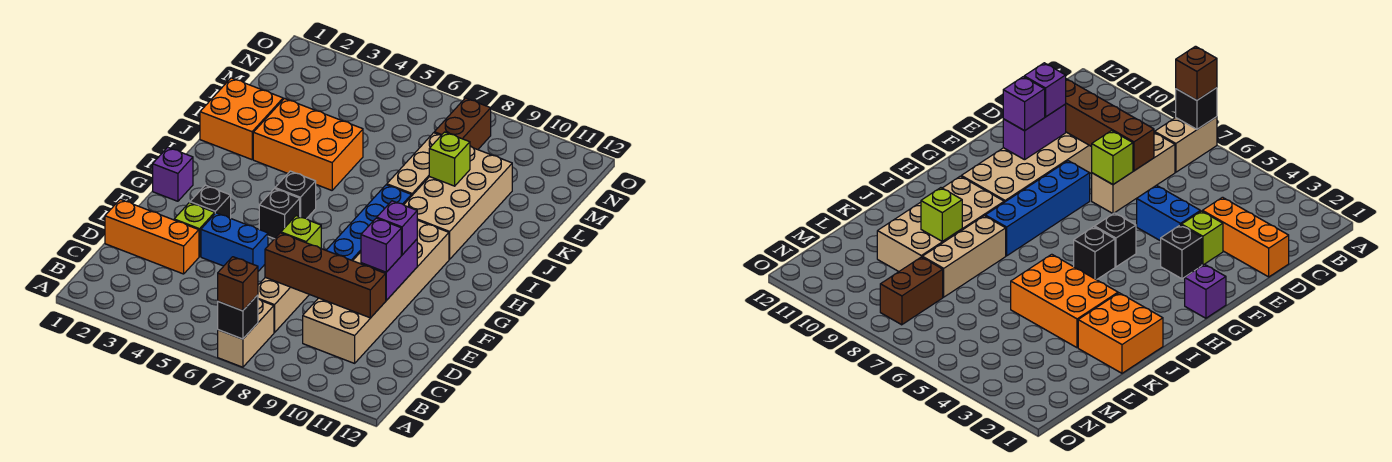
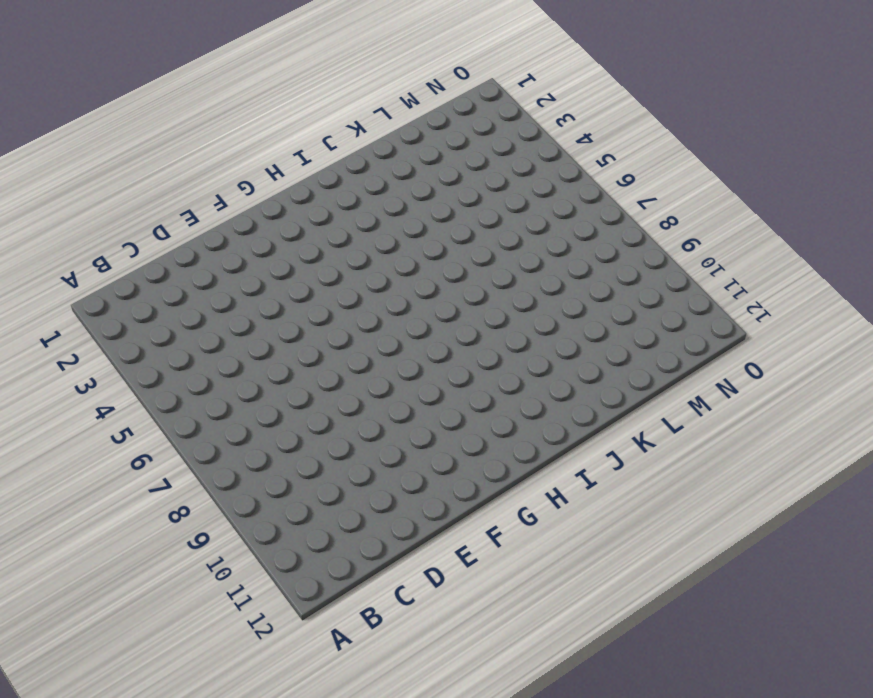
none -> tan 1x2 brick [218,299,274,367]
none -> tan 1x3 brick [258,277,309,333]
none -> tan 2x6 brick [303,220,449,363]

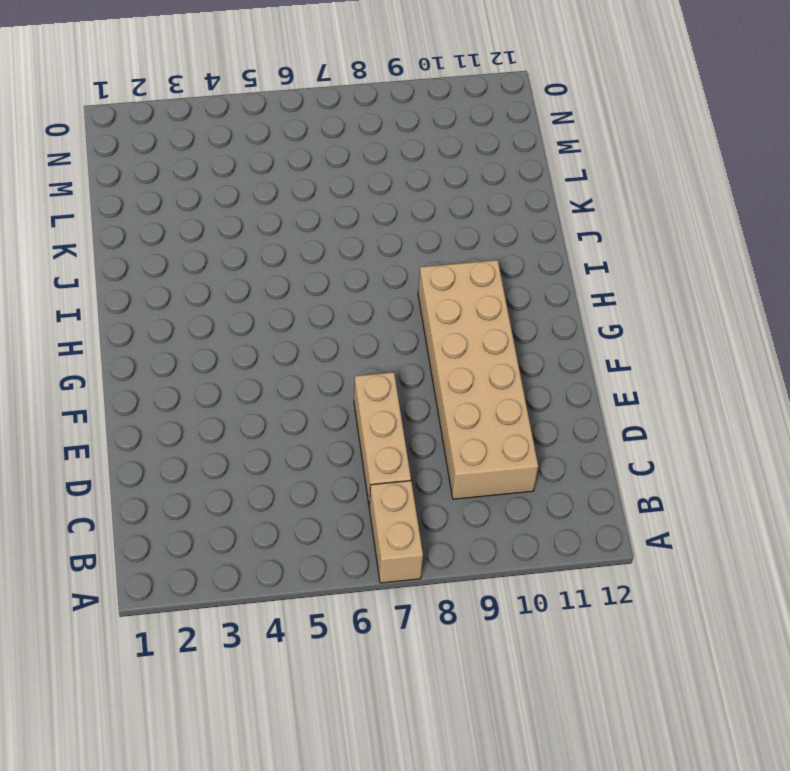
none -> orange 1x3 brick [105,199,199,274]
none -> lime 1x1 brick [174,203,215,257]
none -> blue 1x2 brick [201,213,268,271]

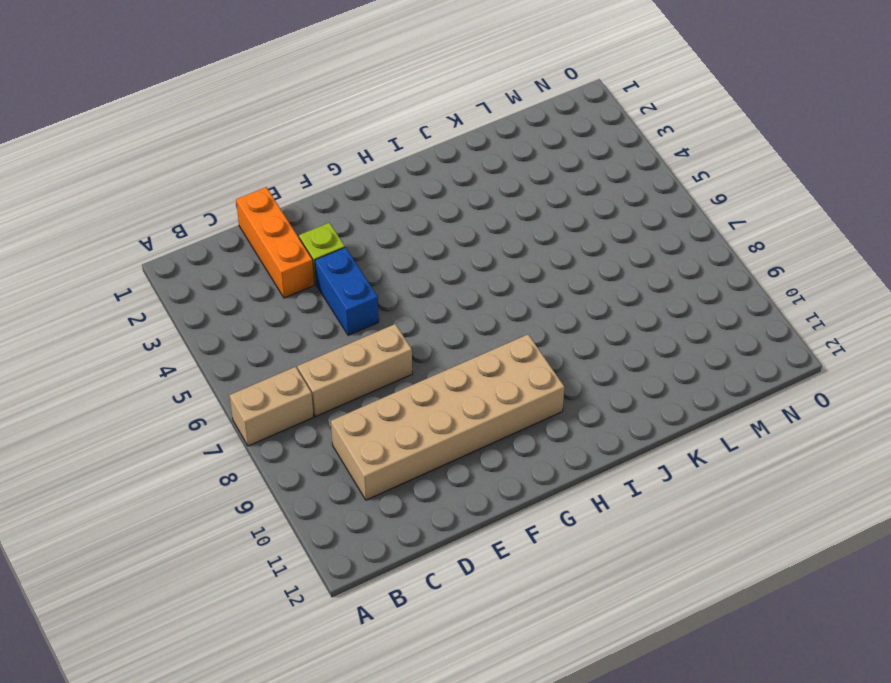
none -> black 1x1 brick [190,185,231,218]
none -> blue 1x4 brick [326,185,411,261]
none -> purple 1x1 brick [153,147,193,201]

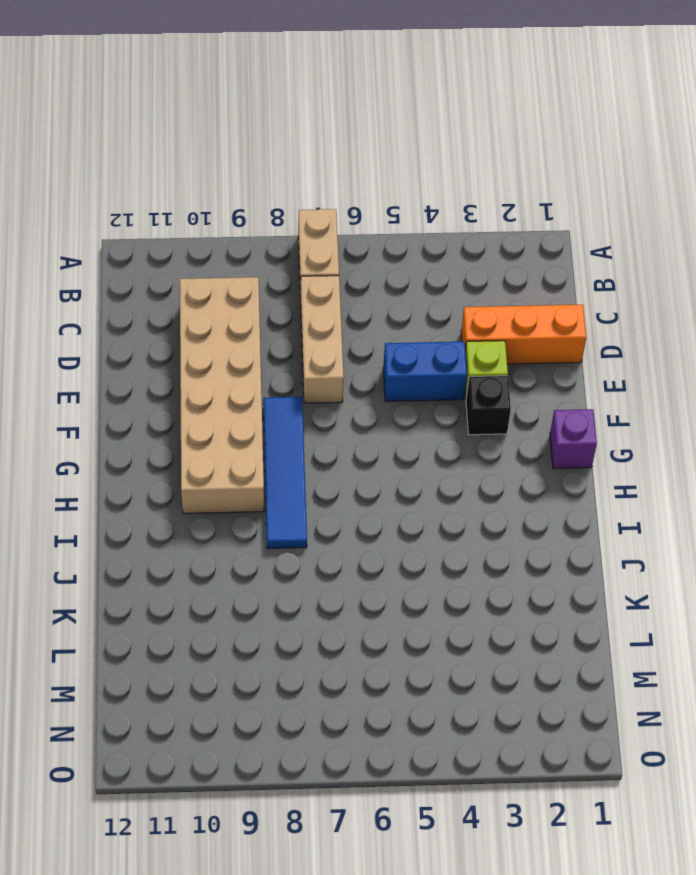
blue 1x4 tile [263,397,307,549] -> blue 1x4 brick [326,185,411,261]
none -> black 1x1 brick [259,189,300,239]
none -> black 1x1 brick [275,171,316,219]
none -> tan 2x4 brick [404,146,512,259]

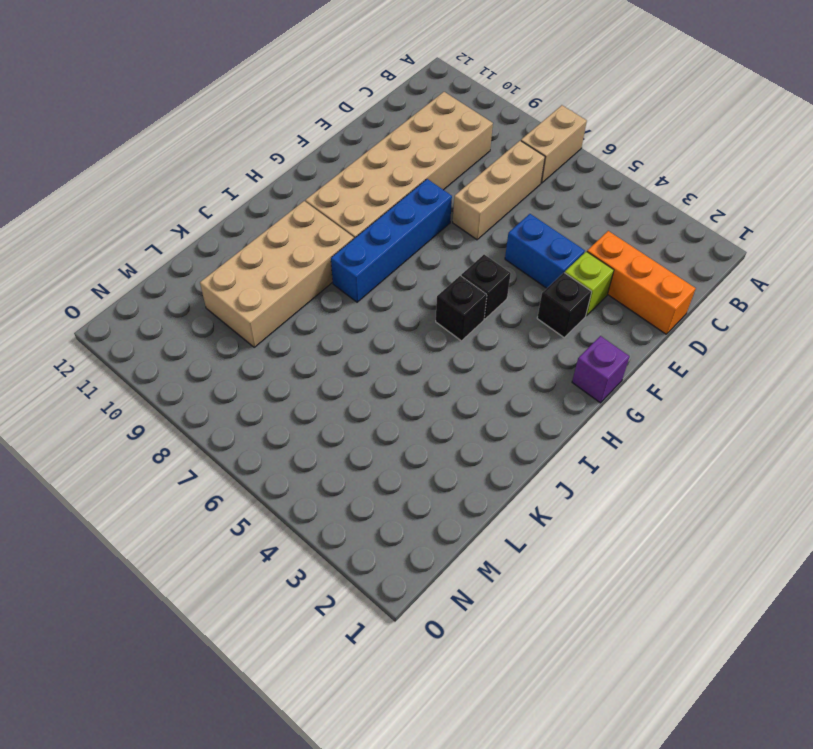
none -> orange 2x2 brick [200,78,283,160]
none -> orange 2x3 brick [253,99,363,190]
none -> tan 1x3 brick [387,133,441,196]

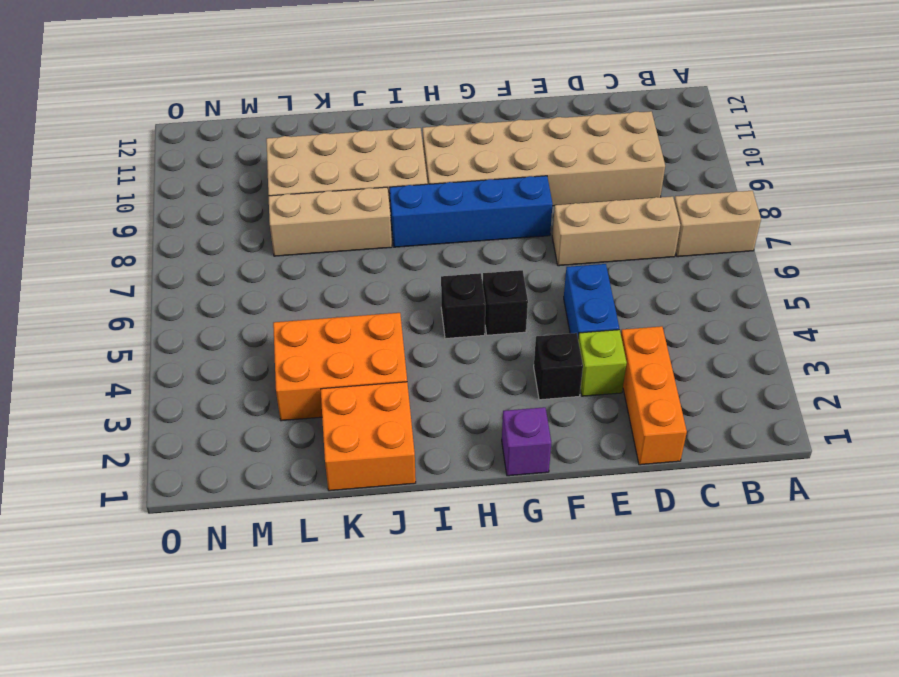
orange 2x3 brick [273,313,407,421] -> orange 2x3 brick turned to [253,99,363,190]
none -> brown 1x2 brick [434,98,491,150]
none -> black 1x1 brick [218,295,258,339]
none -> brown 1x4 brick [265,233,386,318]

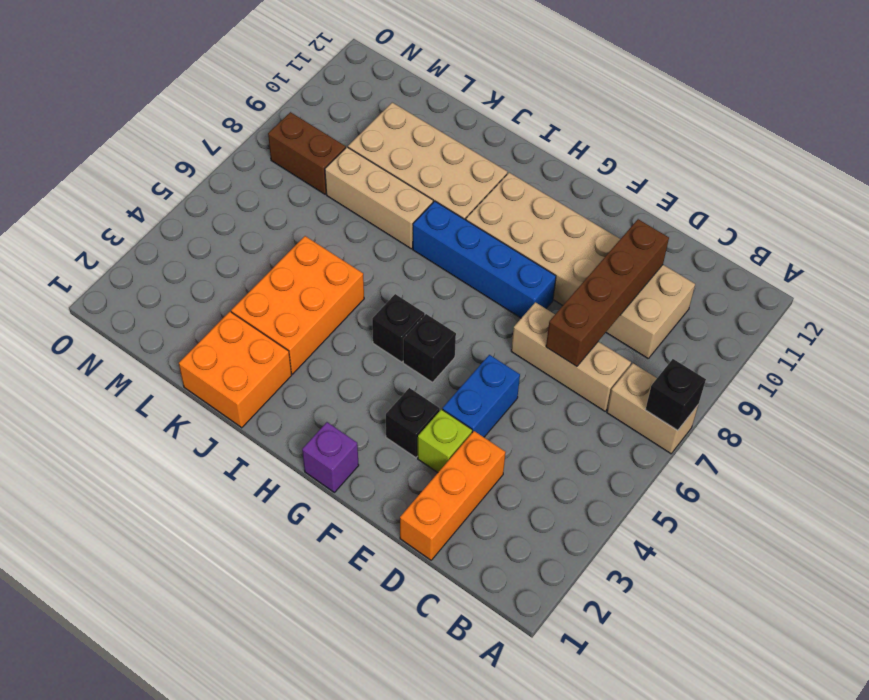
none -> lime 1x1 brick [281,216,321,248]
none -> purple 1x2 brick [361,239,417,300]
none -> lime 1x1 brick [429,132,470,186]

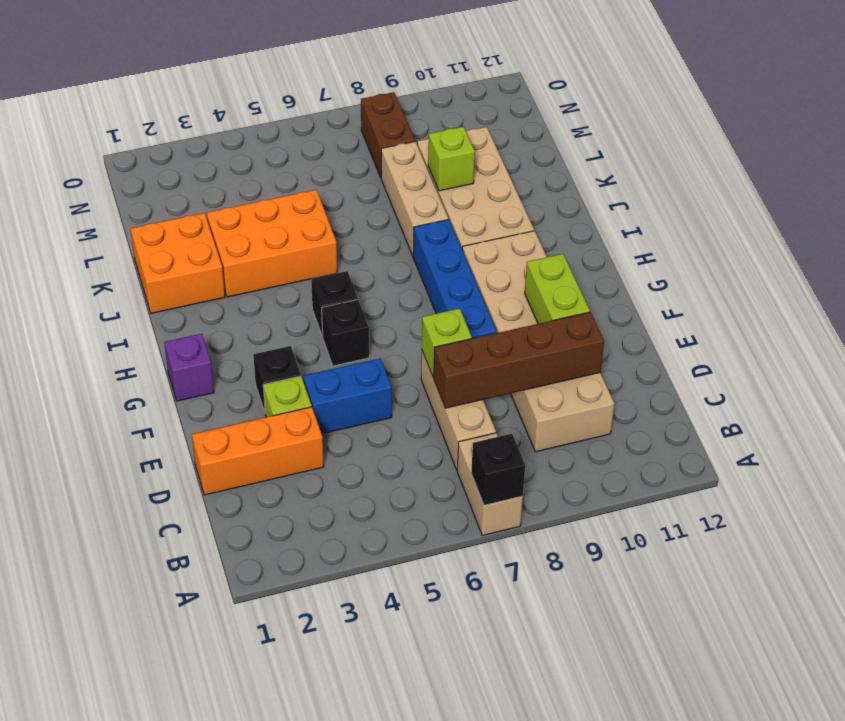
lime 1x2 brick [525,254,590,324] -> purple 1x2 brick [361,239,417,300]
none -> brown 1x1 brick [218,257,258,311]
none -> purple 1x1 brick [361,218,401,272]
none -> purple 1x1 brick [377,201,417,255]

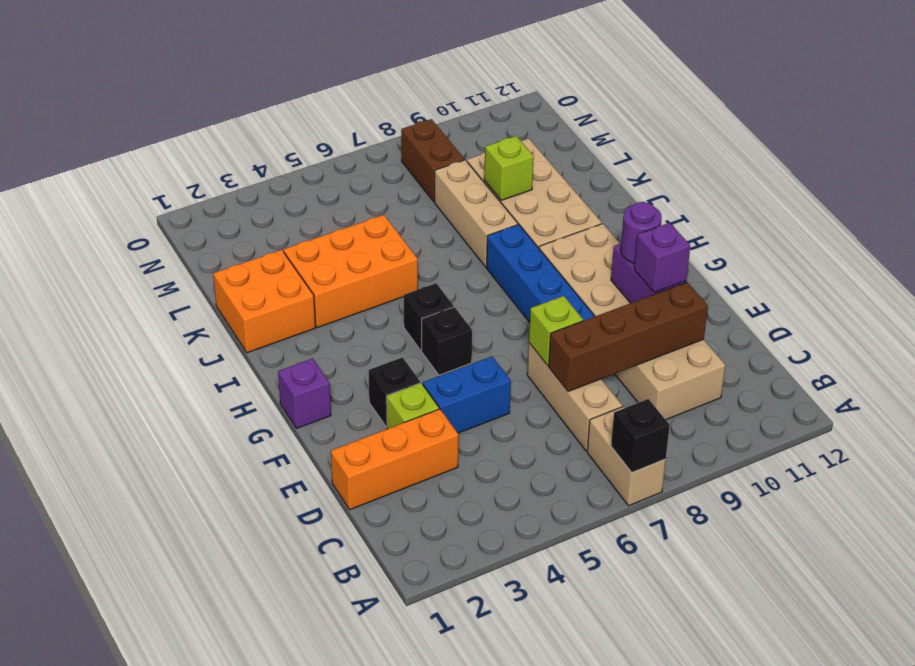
purple 1x1 round brick [621,202,662,263] -> purple 1x1 brick [377,201,417,255]
none -> brown 1x1 brick [218,257,258,311]

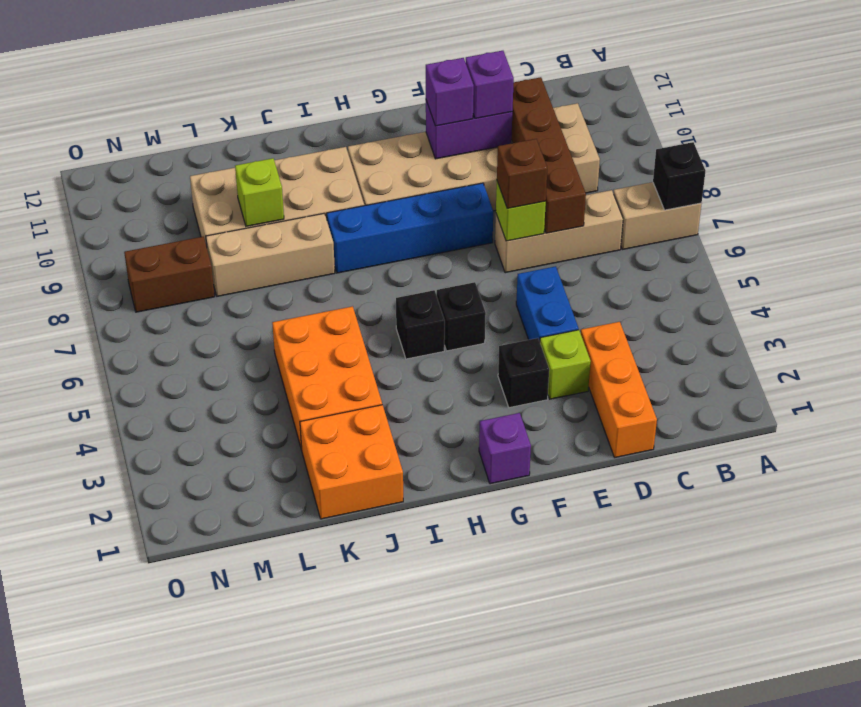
brown 1x1 brick [497,139,547,208] -> brown 1x1 brick moved to [218,257,258,311]

